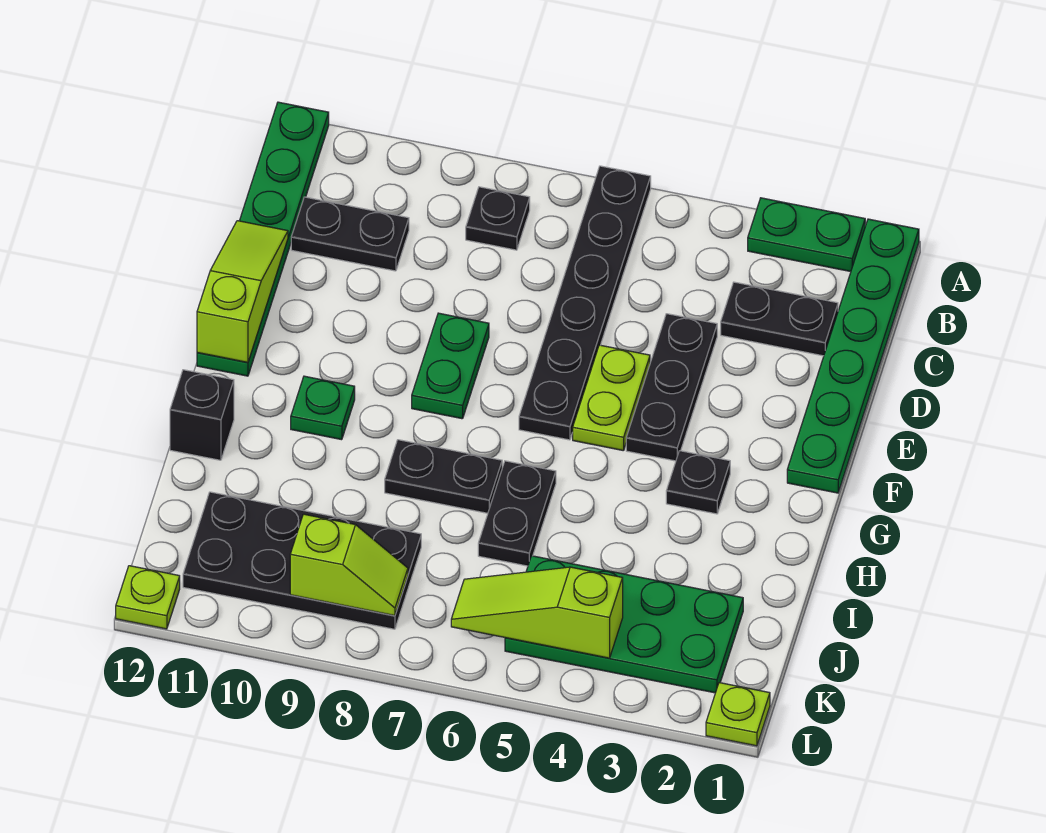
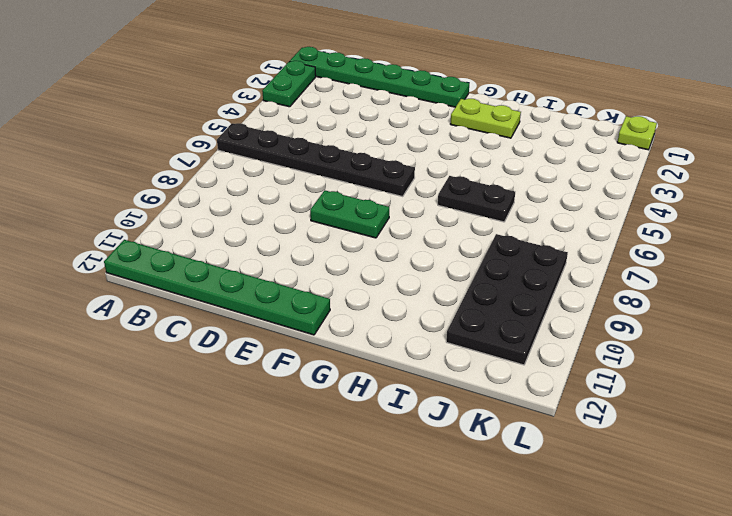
lime 1x2 plate [451,99,521,138] -> lime 1x2 plate moved to [573,345,650,451]
none -> black 1x1 plate [466,187,530,250]
none -> black 1x2 plate [721,282,838,356]
none -> black 1x2 plate [291,197,409,271]

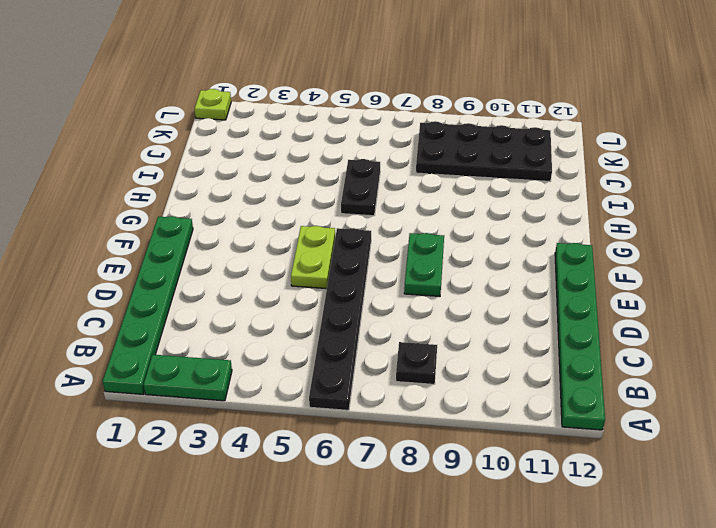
none -> black 1x2 plate [721,282,838,356]
none -> black 1x2 plate [291,197,409,271]
none -> black 1x3 plate [626,314,717,461]

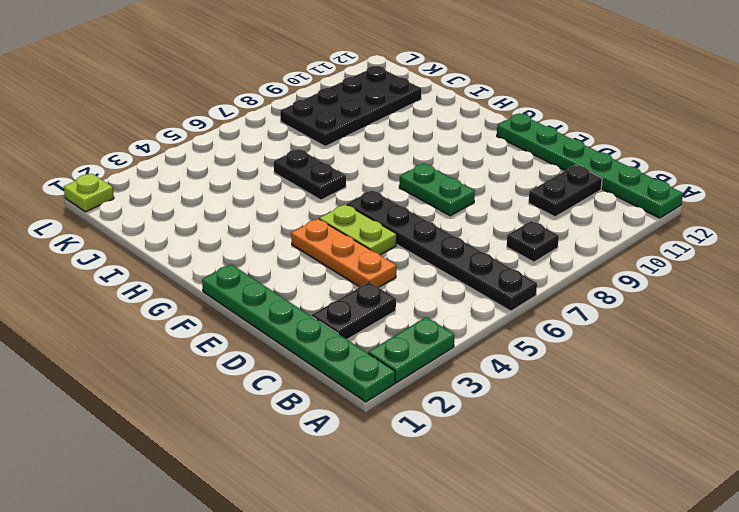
orange 1x3 plate [291,219,396,287] -> black 1x3 plate [626,314,717,461]
none -> black 1x1 plate [666,451,730,514]
none -> green 1x1 plate [291,376,355,440]
none -> black 1x2 plate [385,440,502,513]

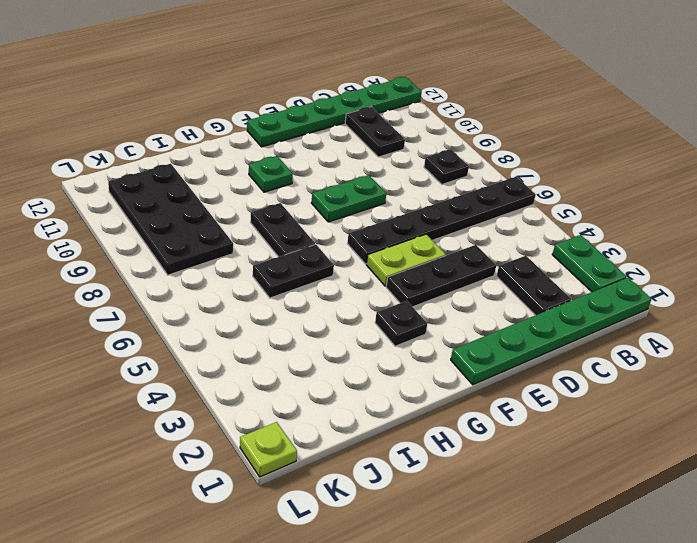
none -> black 1x1 brick [170,370,234,460]
none -> green 2x4 plate [505,556,743,693]
none -> lime 1x1 plate [116,566,180,629]

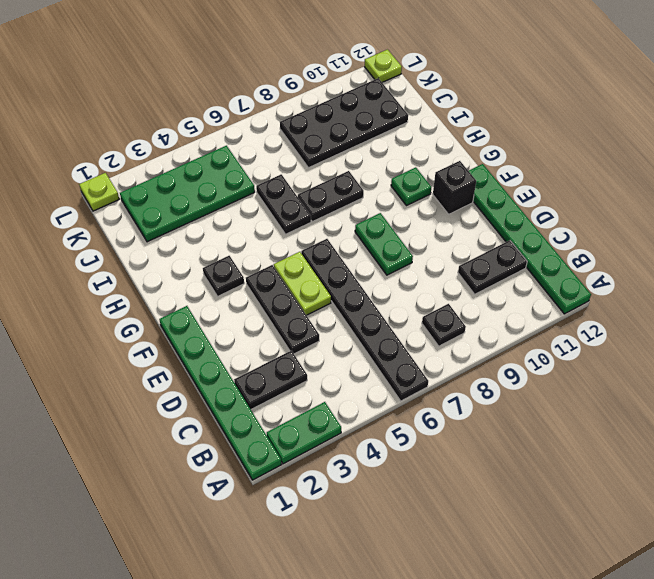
black 1x1 brick [433,161,476,214] -> black 1x1 brick moved to [170,370,234,460]
none -> lime 1x3 slope [197,221,288,362]
none -> lime 1x3 slope [451,567,623,658]
none -> lime 1x2 slope [290,514,408,616]

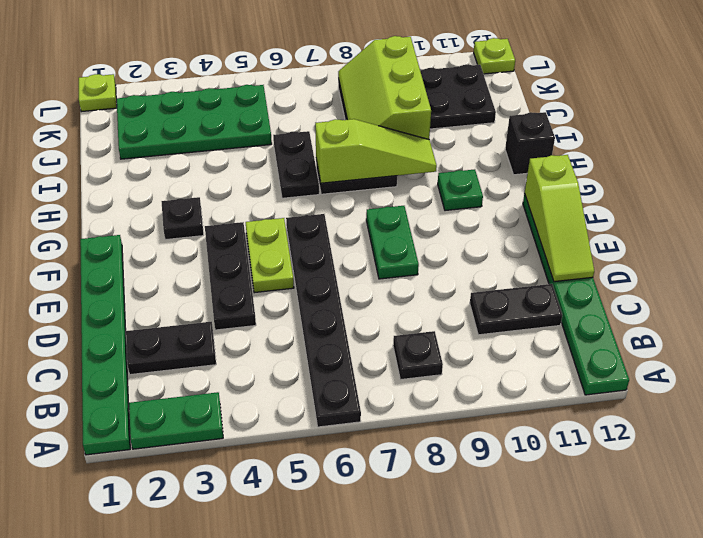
lime 1x3 slope [315,119,437,183] -> lime 1x3 slope moved to [451,567,623,658]
lime 2x3 slope [338,36,431,139] -> lime 1x2 slope [290,514,408,616]

